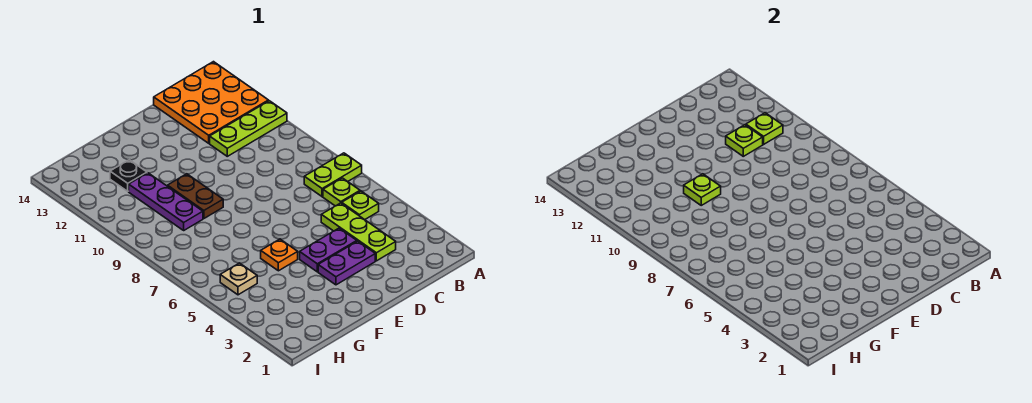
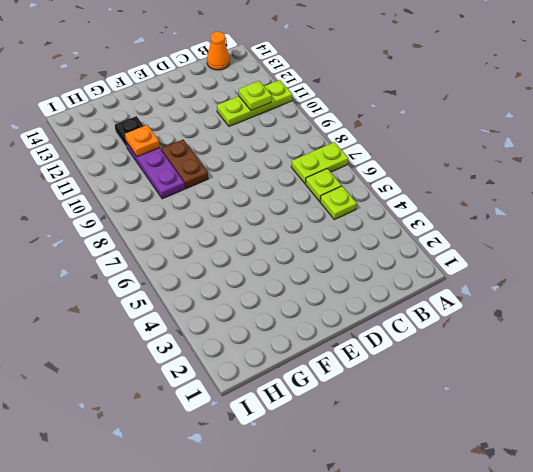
orange 1x1 cone [207,32,229,70] -> orange 3x3 plate [154,62,268,143]
orange 1x1 plate [125,125,160,157] -> orange 1x1 plate moved to [261,239,298,271]
none -> lime 1x3 plate [321,203,396,261]
none -> purple 1x2 plate [318,241,375,285]
none -> purple 1x2 plate [300,228,357,272]

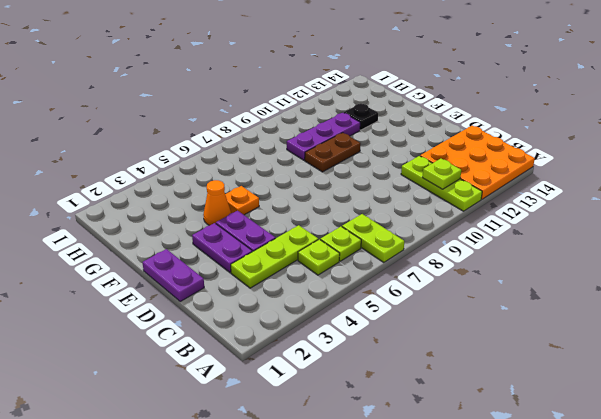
purple 1x2 plate [142,249,204,301] -> none
orange 1x1 cone [203,180,231,225] -> none
none -> tan 1x1 plate [220,263,257,295]
none -> lime 1x1 plate [726,125,763,156]
none -> lime 1x1 plate [684,174,721,205]

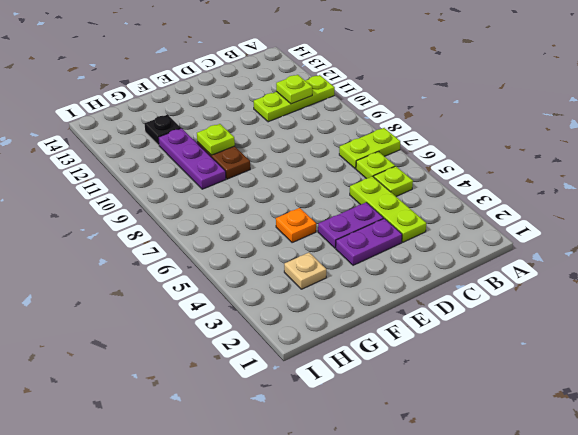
tan 1x1 plate [284,253,326,289] -> tan 1x1 plate moved to [220,263,257,295]
none -> orange 3x3 plate [154,62,268,143]
none -> lime 1x1 plate [726,125,763,156]

